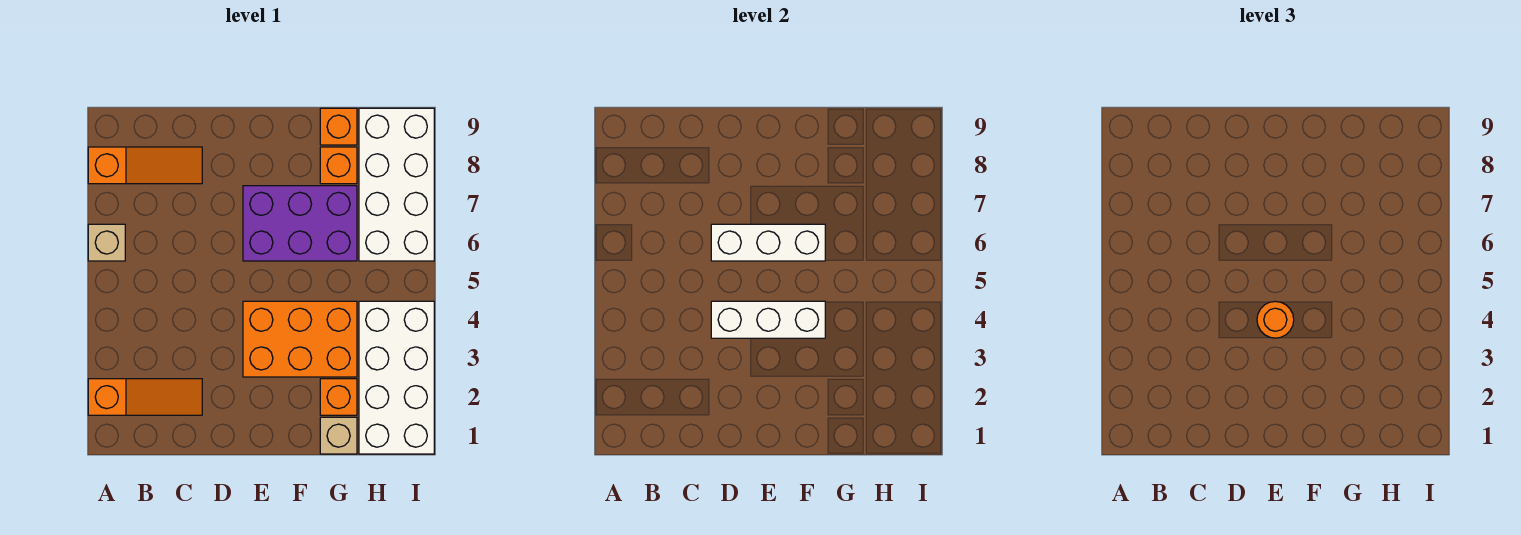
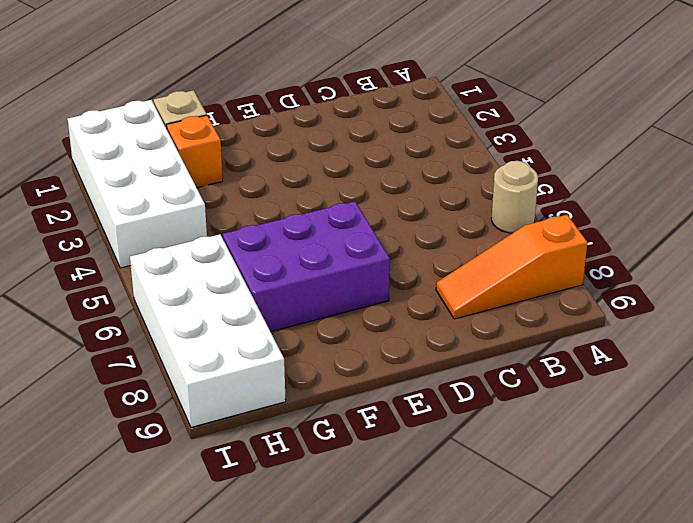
tan 1x1 round brick [491,161,538,233] -> tan 1x1 brick [88,224,125,261]
none -> orange 1x3 slope [88,379,202,415]
none -> orange 2x3 brick [243,301,357,377]
none -> orange 1x1 brick [320,147,357,184]

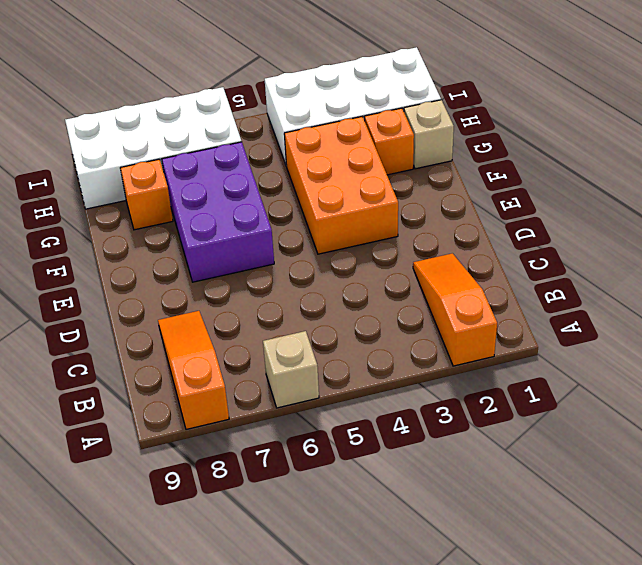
none -> orange 1x1 brick [320,108,357,145]
none -> white 1x3 brick [711,301,825,338]
none -> white 1x3 brick [711,224,825,261]

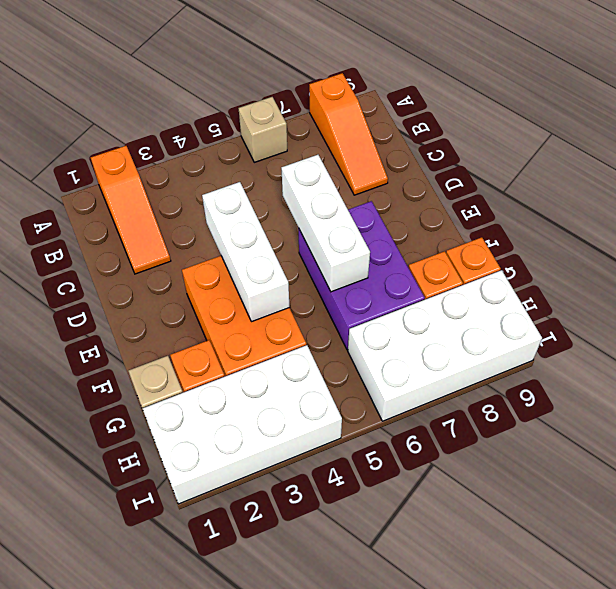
none -> orange 1x1 round brick [1257,301,1294,338]

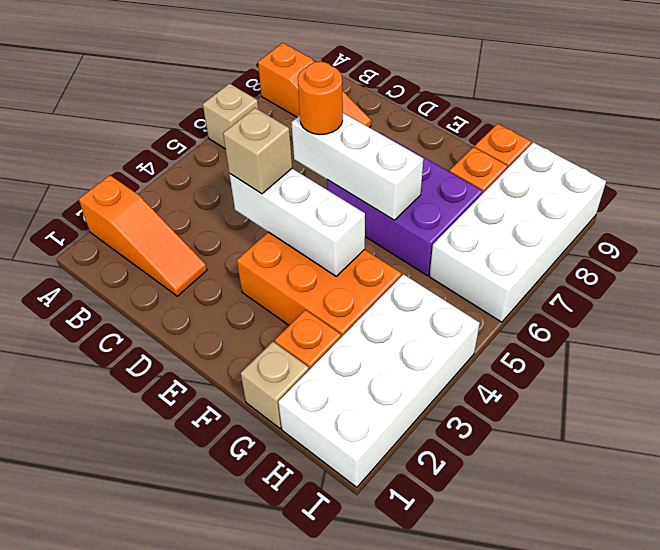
tan 1x1 brick [223,108,292,194] -> none
orange 1x1 round brick [298,62,343,135] -> orange 1x1 round brick moved to [1257,301,1294,338]

